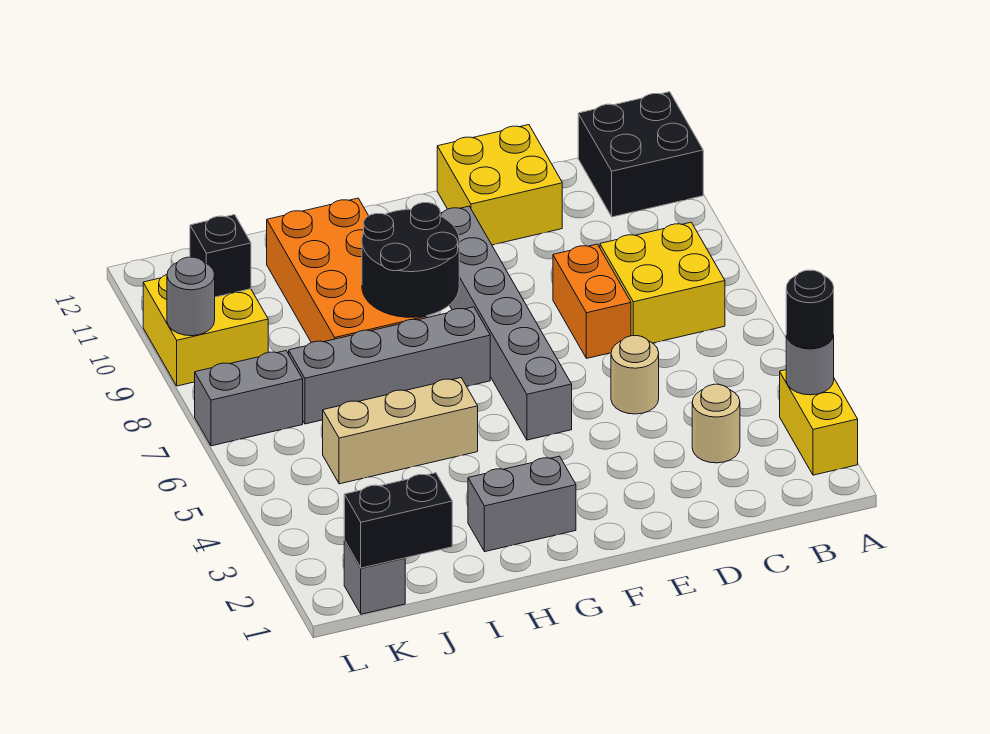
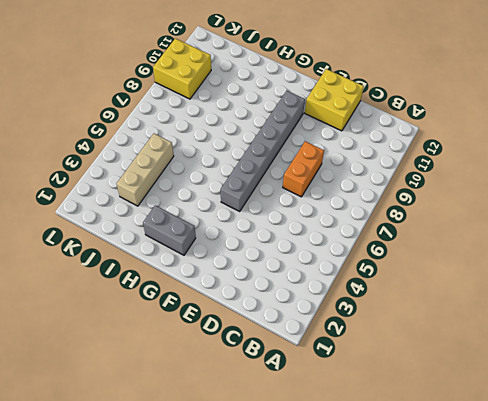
tan 1x3 brick [116,134,174,206] -> tan 1x3 brick turned to [323,378,478,484]
none -> yellow 1x2 brick [780,370,858,475]
none -> black 2x2 brick [578,92,703,217]
none -> yellow 2x2 brick [600,222,725,343]

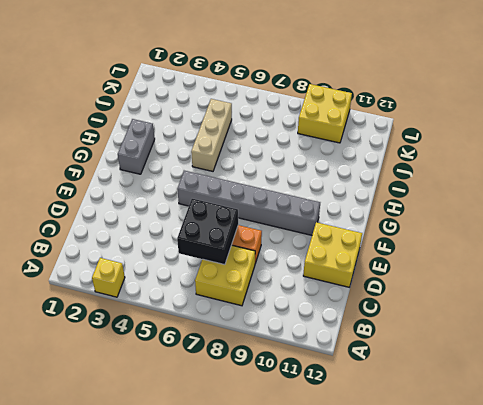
yellow 1x1 brick [92,258,125,297] -> yellow 1x2 brick [780,370,858,475]
black 2x2 brick [177,199,238,265] -> black 2x2 brick moved to [578,92,703,217]
none -> tan 1x1 round brick [692,384,740,463]
none -> tan 1x1 round brick [611,336,659,414]
none -> grey 1x4 brick [289,307,490,424]

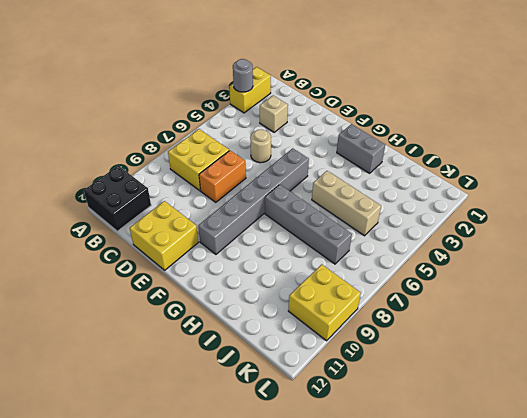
tan 1x1 brick [260,96,288,132] -> tan 1x1 round brick [692,384,740,463]
none -> orange 2x4 brick [267,198,426,343]
none -> grey 1x1 brick [344,541,405,614]
none -> grey 1x2 brick [195,351,303,446]

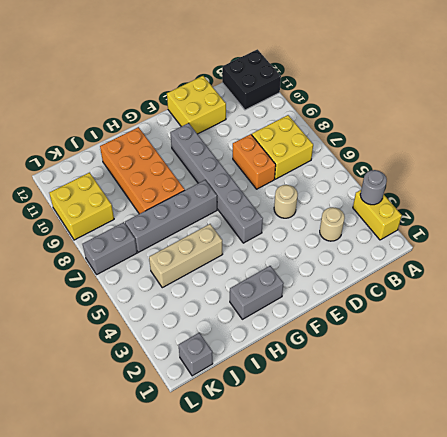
none -> black 2x2 round brick [362,203,459,317]
none -> black 1x2 brick [344,473,452,568]
none -> black 1x1 brick [190,215,251,297]

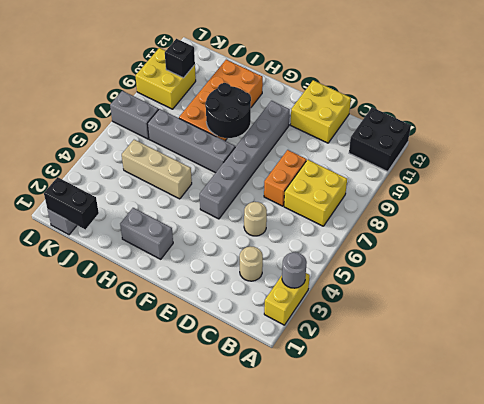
none -> grey 1x1 round brick [167,257,215,336]
none -> black 1x1 round brick [786,270,834,349]

